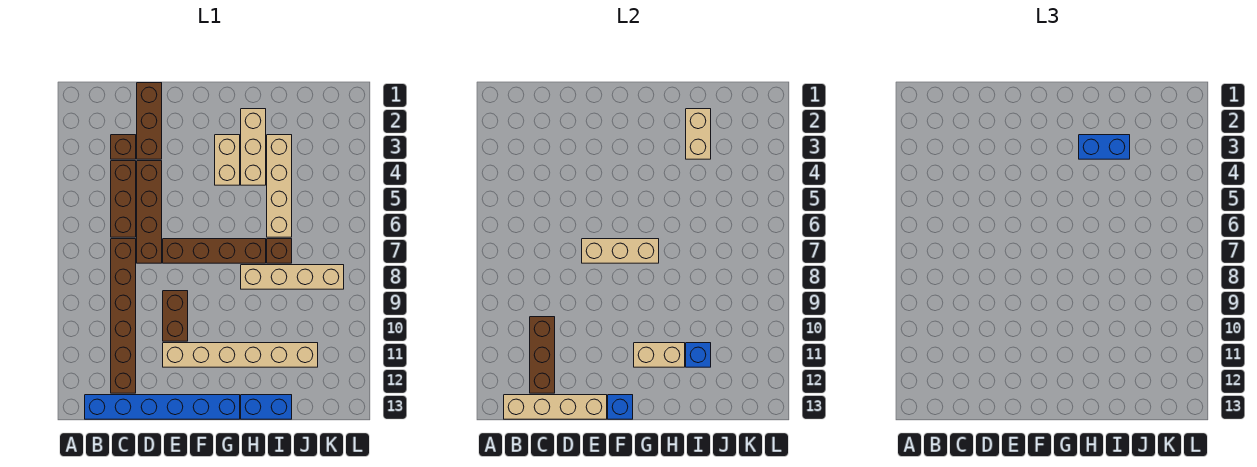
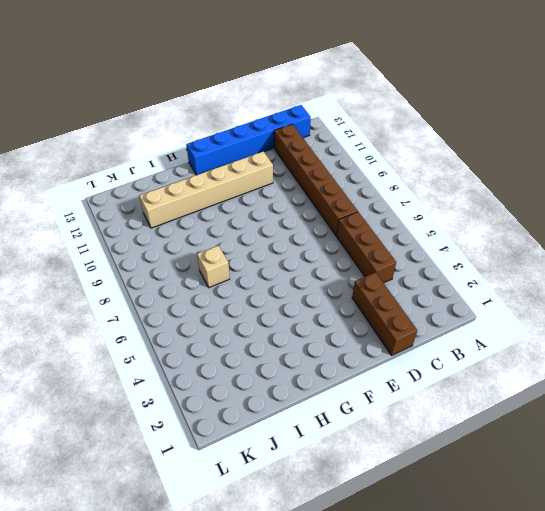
tan 1x1 brick [197,246,230,288] -> brown 1x1 brick [267,239,292,263]
none -> brown 1x1 brick [111,135,136,159]
none -> brown 1x4 brick [137,161,162,263]
none -> brown 1x4 brick [163,239,266,263]

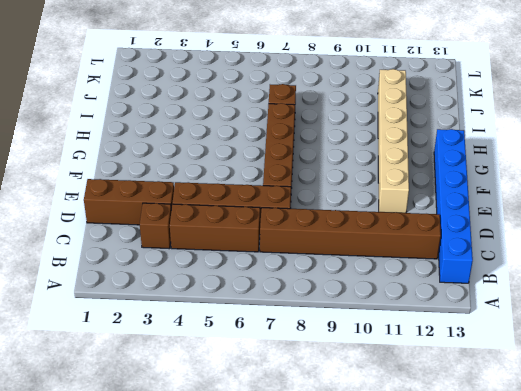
none -> brown 1x2 brick [163,291,188,341]
none -> tan 1x2 brick [215,135,240,185]
none -> tan 1x3 brick [241,109,266,185]

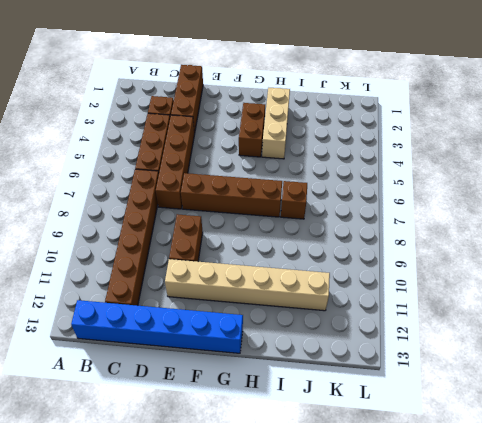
brown 1x2 brick [239,103,265,157] -> tan 1x2 brick [215,135,240,185]
none -> tan 1x4 brick [241,265,344,289]
none -> blue 1x2 brick [241,395,292,419]
none -> tan 1x4 brick [267,135,292,237]

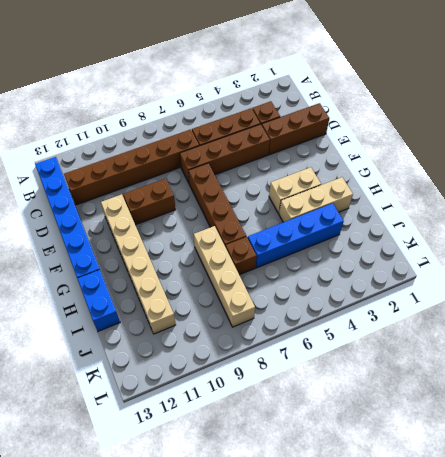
blue 1x4 brick [248,203,344,268] -> tan 1x4 brick [267,135,292,237]
none -> tan 1x4 brick [504,395,607,419]
none -> brown 1x3 brick [530,317,555,393]
none -> tan 1x3 brick [582,239,659,263]

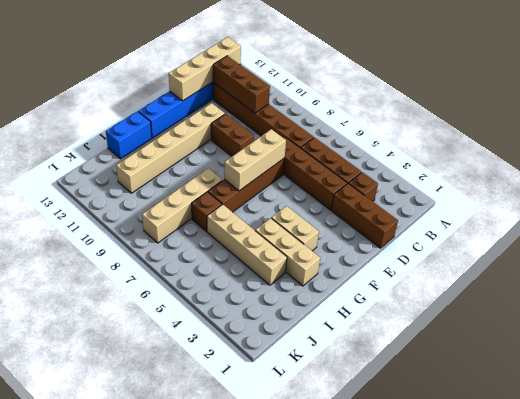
none -> blue 1x1 brick [608,395,633,419]
none -> tan 1x2 brick [634,343,685,367]
none -> tan 1x2 brick [686,109,711,159]

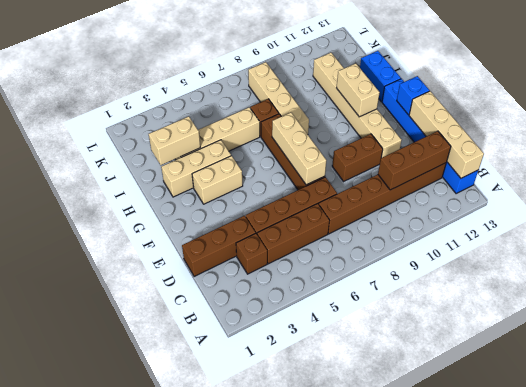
none -> blue 1x1 brick [686,343,711,367]
none -> blue 1x2 brick [1079,135,1130,159]

